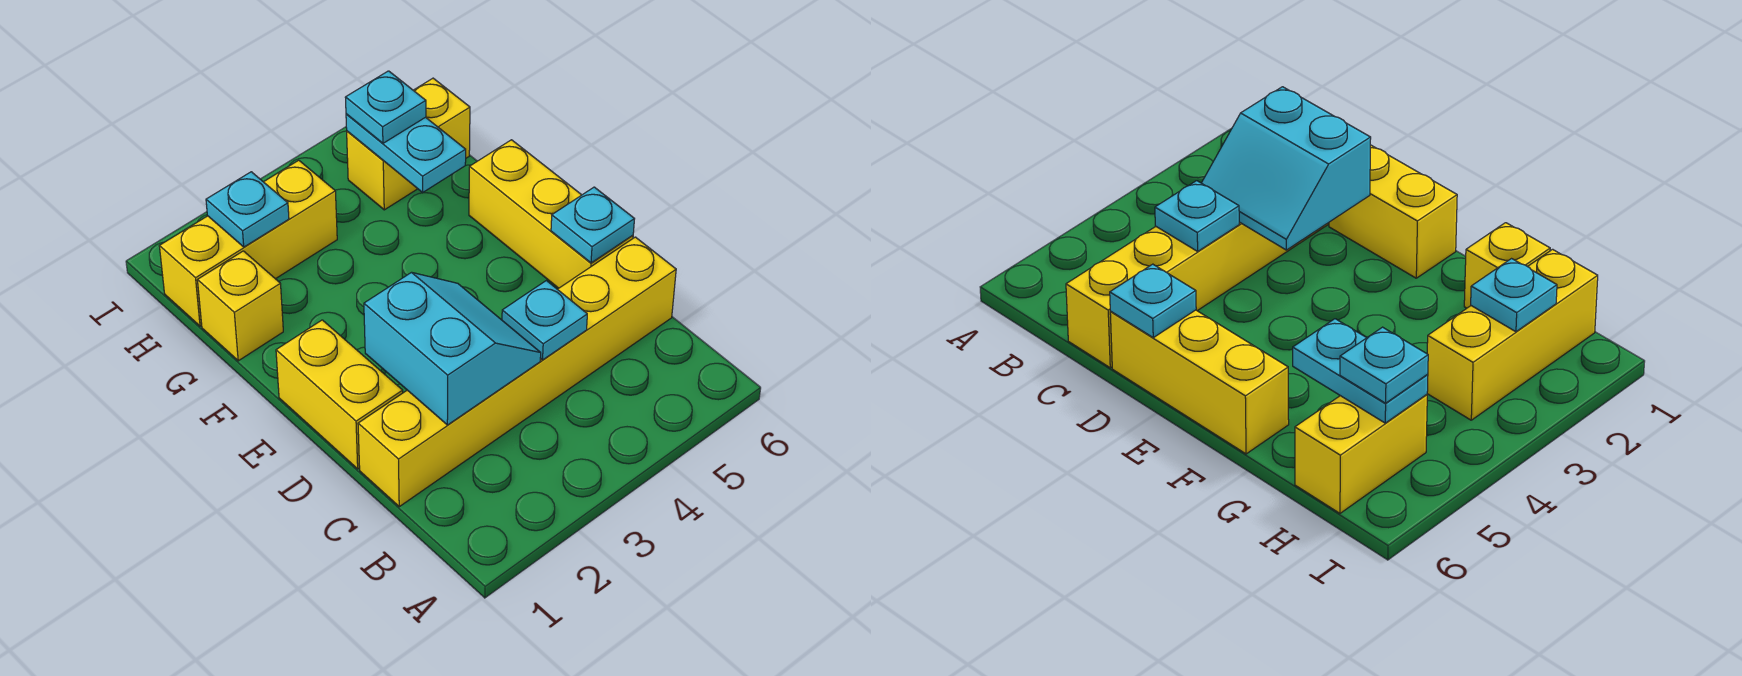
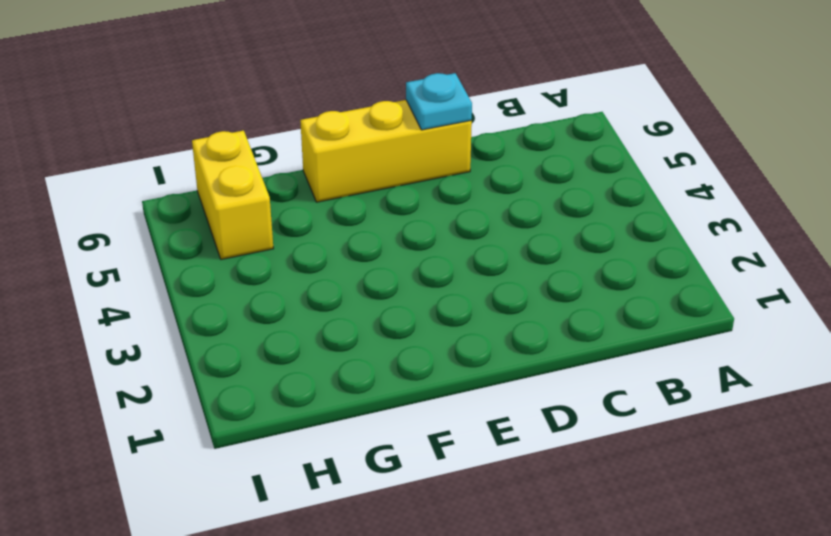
none -> yellow 1x6 brick [358,237,676,507]
none -> yellow 1x2 brick [276,320,403,469]
none -> yellow 1x1 brick [198,251,283,361]

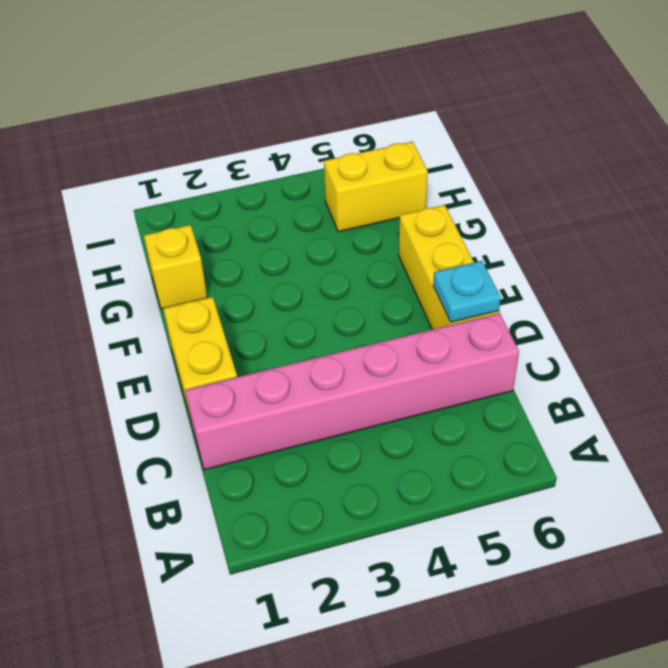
pink 1x6 brick [185,313,519,470] -> yellow 1x6 brick [358,237,676,507]
none -> yellow 1x3 brick [159,160,337,326]
none -> cyan 2x2 slope [364,272,541,425]
none -> cyan 1x1 plate [502,281,587,360]

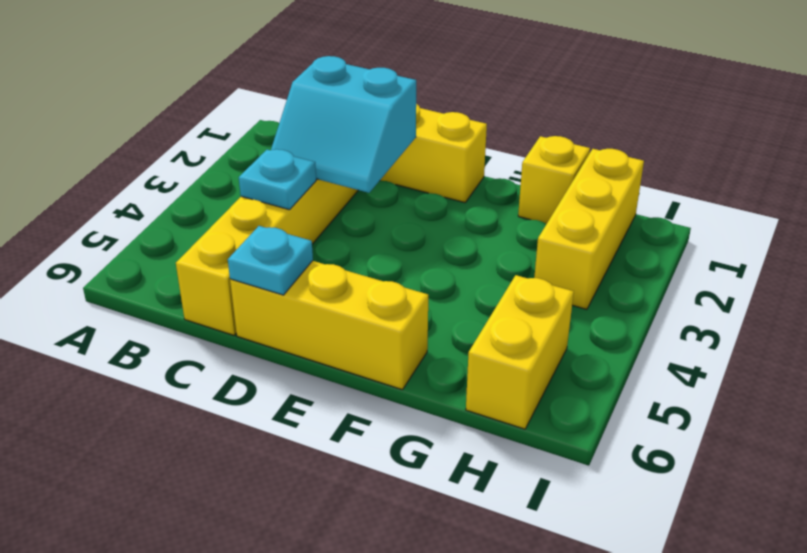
none -> cyan 1x2 plate [346,114,466,192]
none -> cyan 1x1 plate [206,172,289,247]
none -> cyan 1x1 plate [345,71,426,143]

